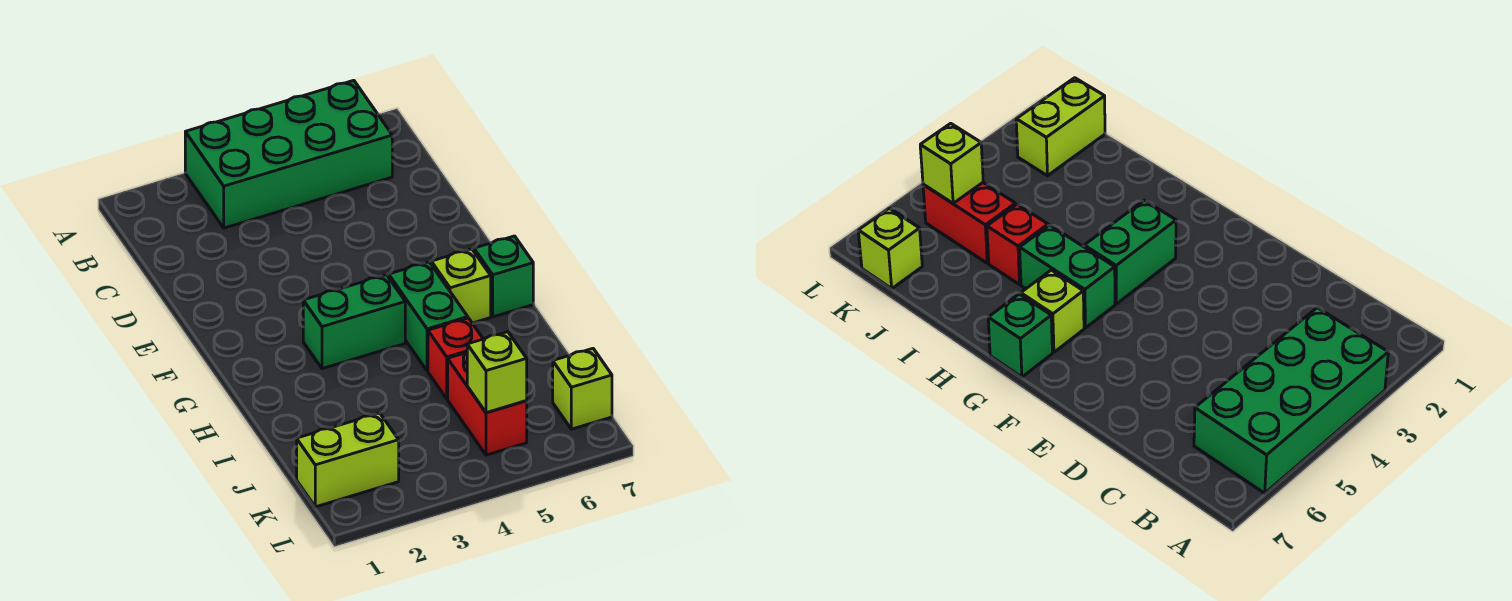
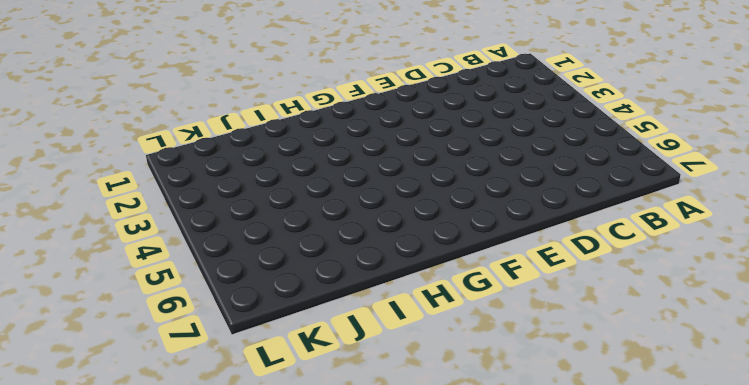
none -> green 2x4 brick [185,80,392,228]
none -> green 1x2 brick [303,275,405,369]

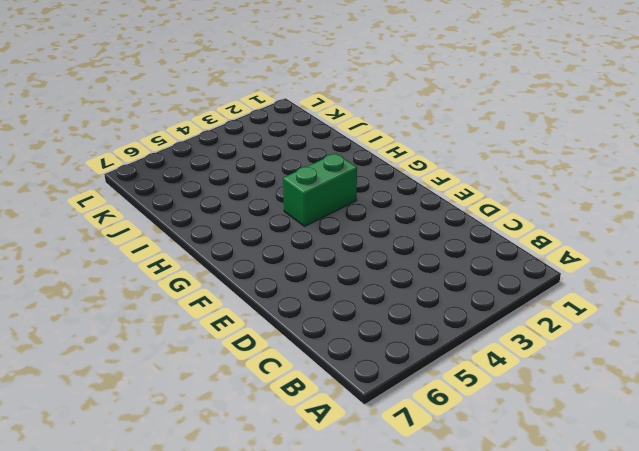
none -> green 2x4 brick [185,80,392,228]
none -> green 1x2 brick [389,262,468,371]

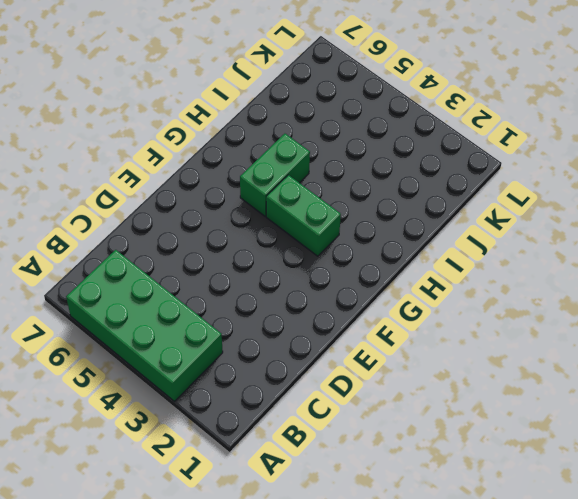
none -> lime 1x1 brick [431,249,491,323]
none -> green 1x1 brick [474,236,533,317]

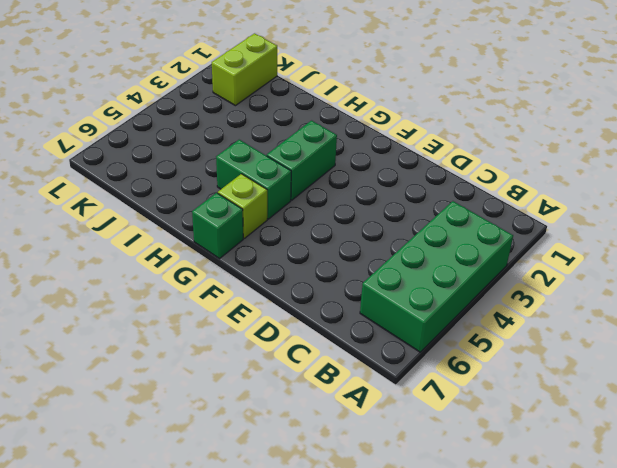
none -> red 1x1 brick [428,318,483,399]
none -> red 1x2 brick [448,352,527,455]

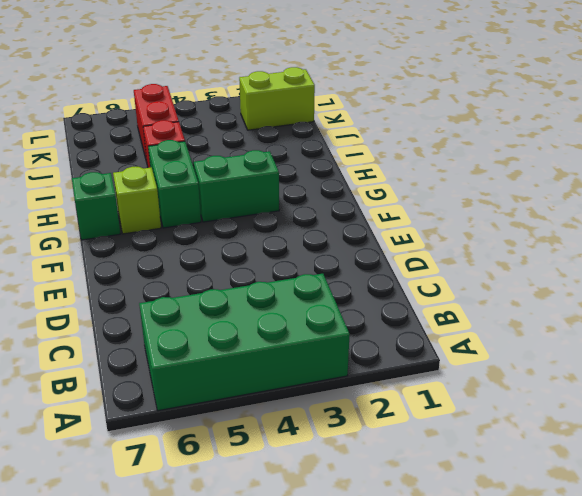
none -> lime 1x1 brick [553,349,612,429]
none -> lime 1x1 brick [467,332,527,413]

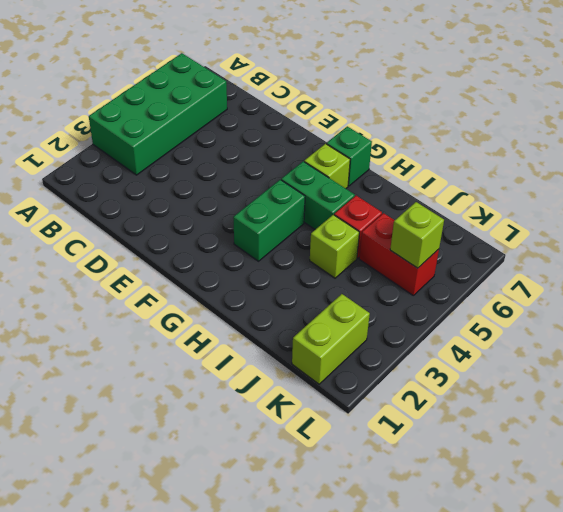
lime 1x1 brick [310,215,359,278] -> lime 1x1 brick moved to [553,349,612,429]

